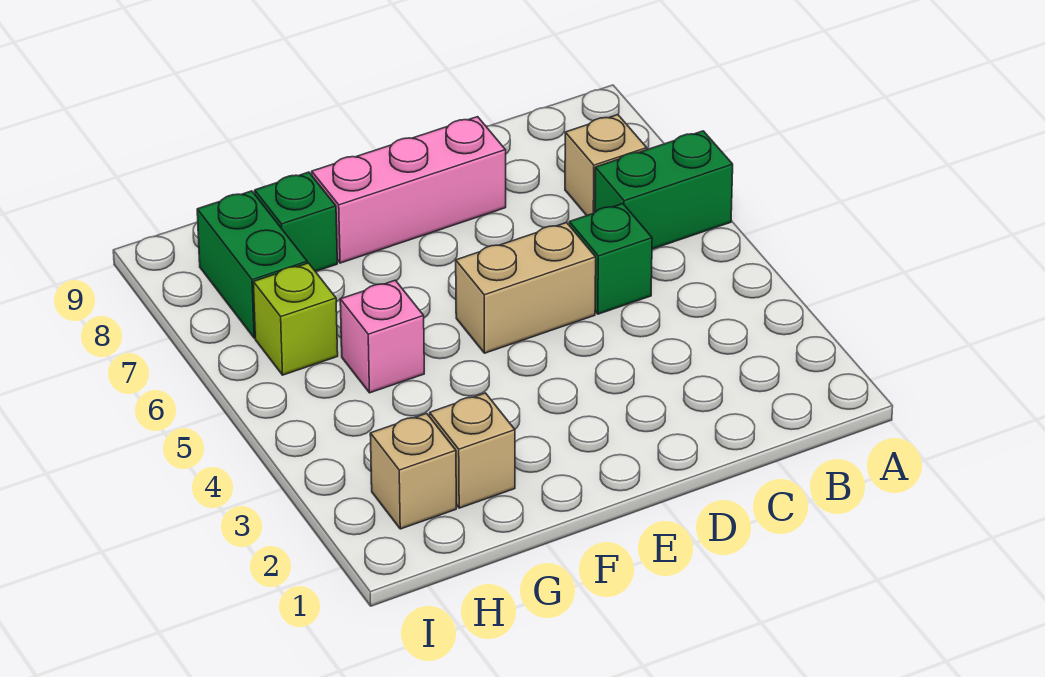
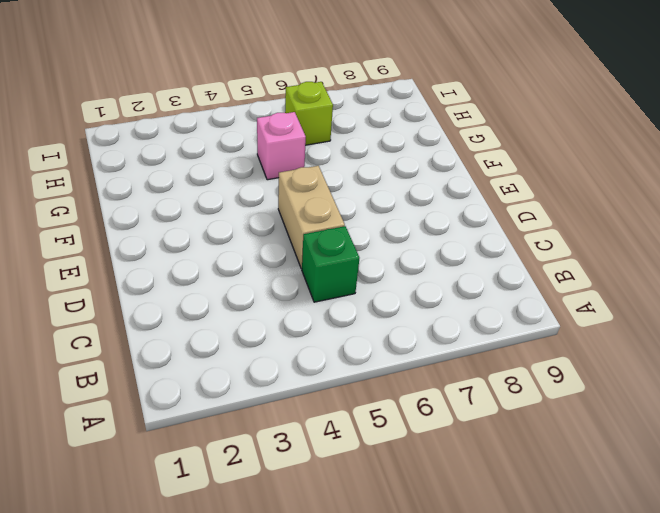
none -> green 1x2 brick [595,131,733,249]
none -> tan 1x1 brick [565,115,647,215]

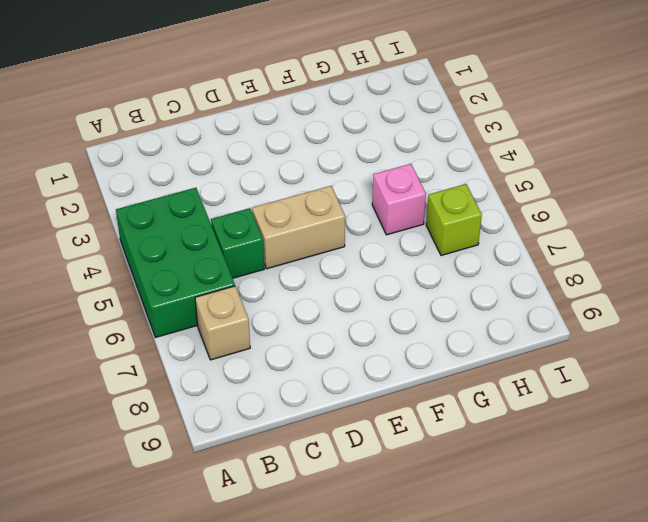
green 2x3 brick [116,188,235,338] -> green 1x2 brick [595,131,733,249]
none -> pink 1x3 brick [312,117,506,263]
none -> tan 1x1 brick [430,393,515,508]

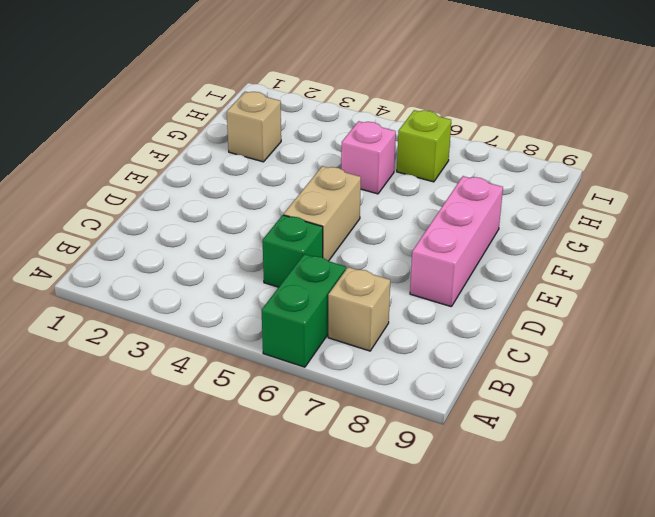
none -> green 1x1 brick [255,172,337,272]
none -> tan 1x1 brick [370,413,456,529]

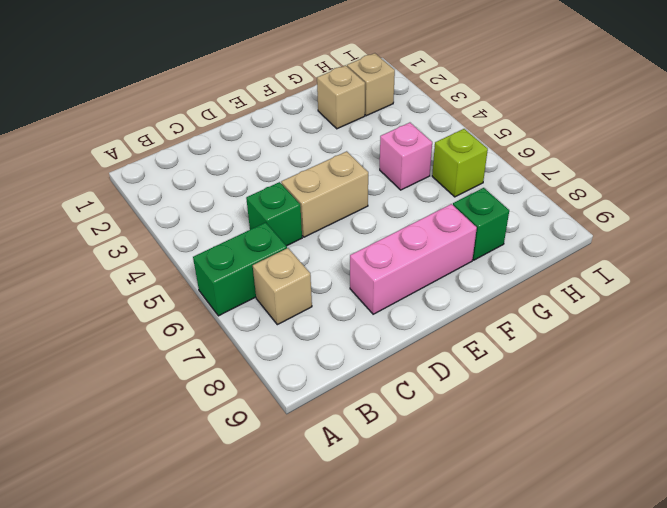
none -> green 1x2 brick [197,191,307,338]

